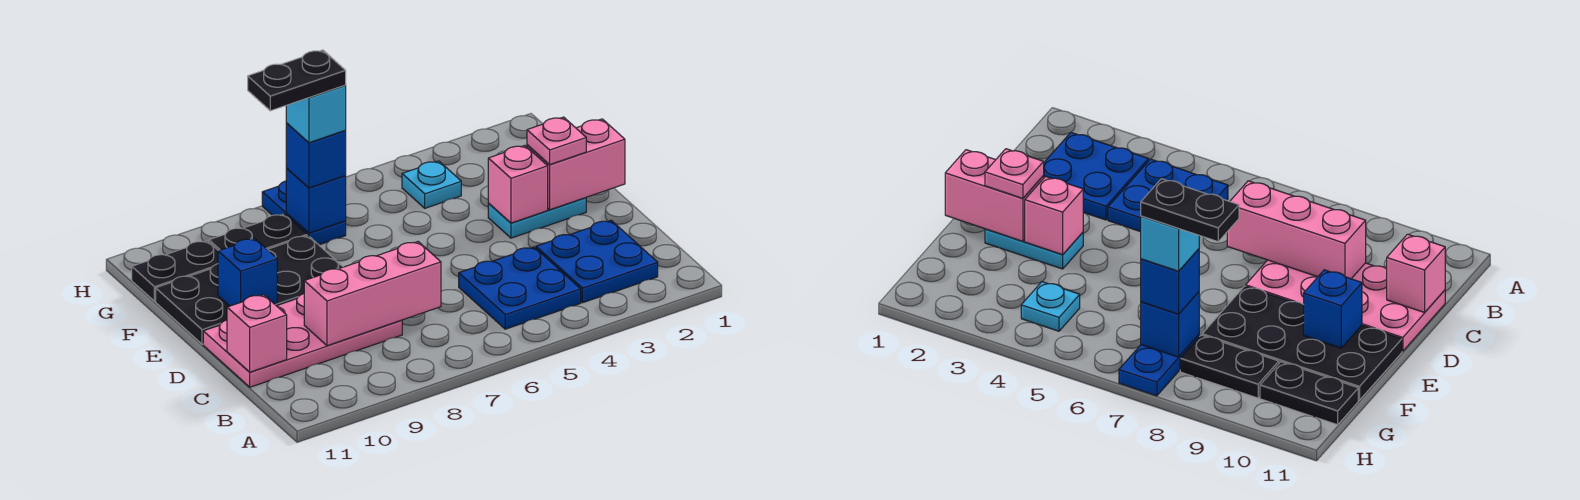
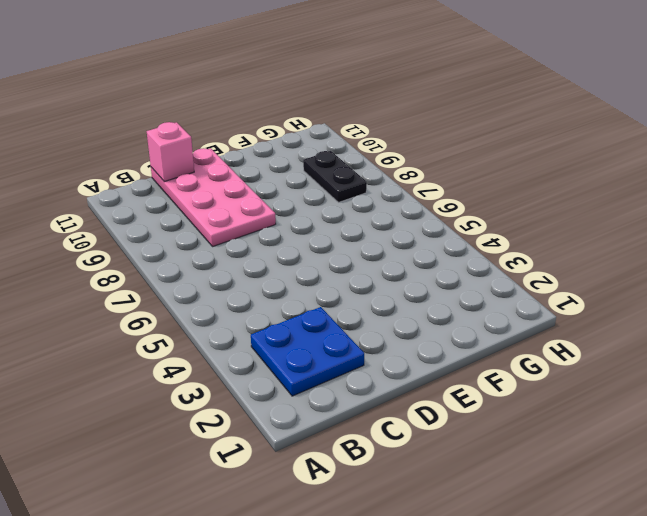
none -> blue 2x2 plate [459,247,581,329]
none -> cyan 1x2 plate [488,198,586,238]
none -> black 2x4 plate [156,236,343,344]

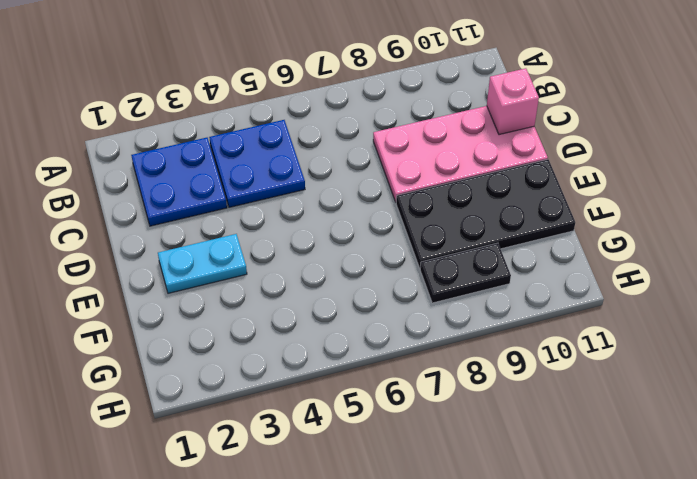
none -> cyan 1x1 plate [402,161,461,208]
none -> blue 1x2 plate [262,181,346,245]
none -> black 1x2 plate [132,241,218,301]

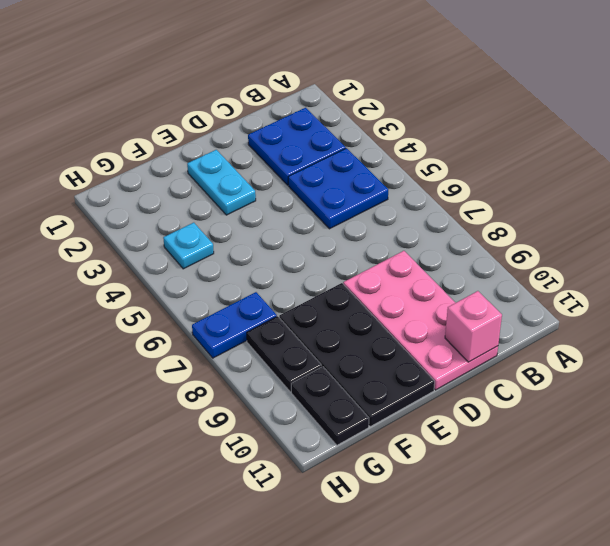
none -> pink 1x3 brick [304,242,441,346]
none -> pink 1x2 brick [527,119,625,210]
none -> pink 1x1 brick [488,146,548,223]

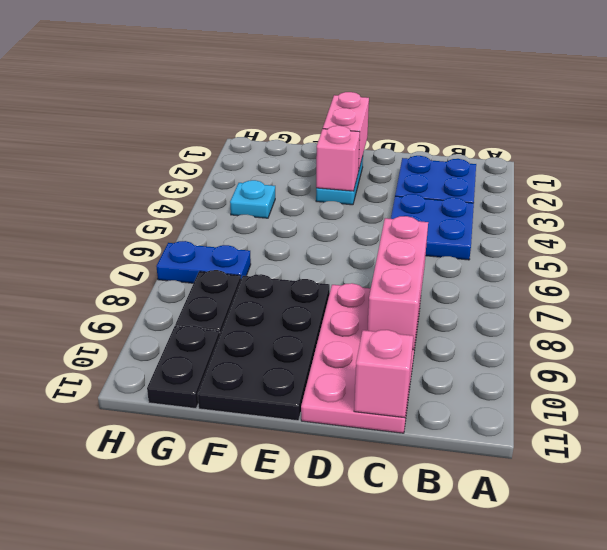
none -> blue 1x1 brick [218,238,277,306]
none -> blue 1x1 brick [286,168,346,233]
none -> pink 1x1 plate [527,117,586,165]

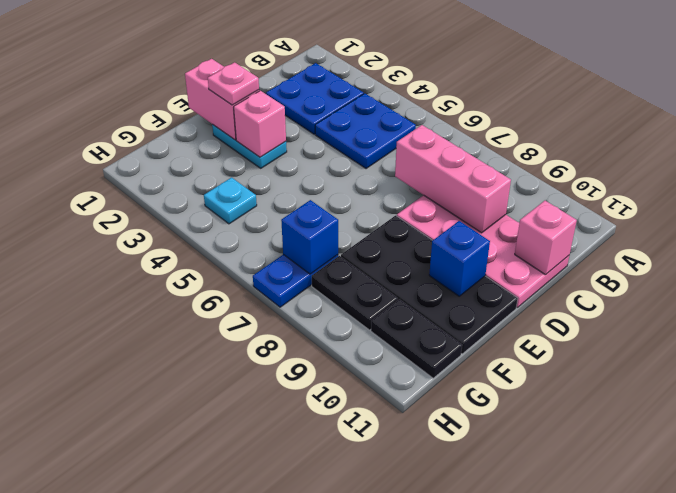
none -> blue 1x1 brick [286,123,346,188]
none -> cyan 1x1 brick [286,85,346,143]
none -> black 1x2 plate [248,50,346,111]

